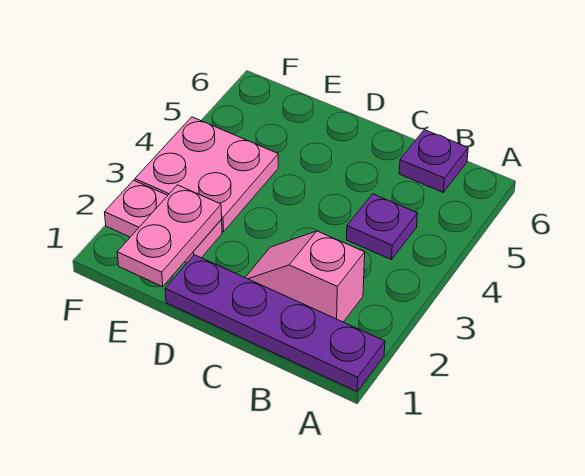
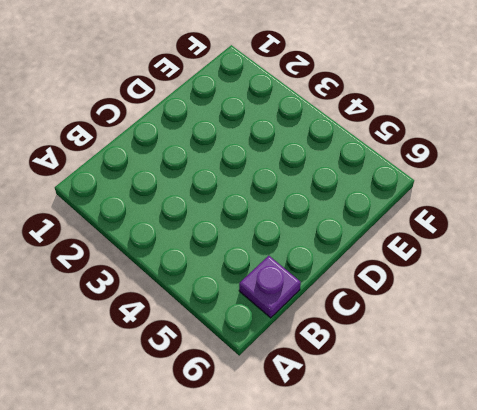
none -> purple 1x4 plate [165,255,385,391]
none -> pink 1x2 slope [245,231,365,322]

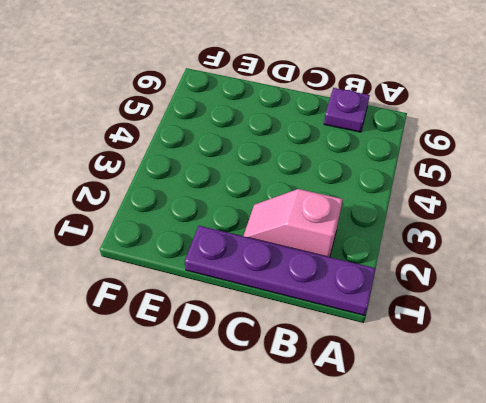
none -> purple 1x1 plate [346,194,418,260]
none -> pink 1x2 plate [105,180,222,263]

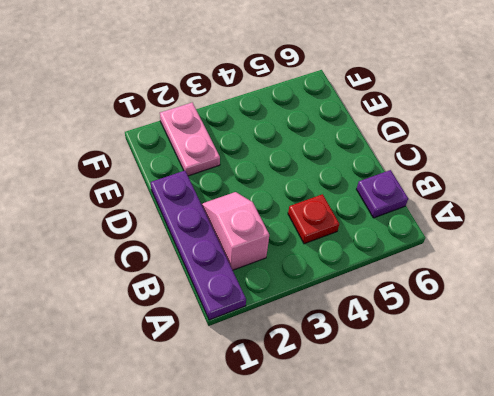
red 1x1 plate [288,194,339,244] -> purple 1x1 plate [346,194,418,260]
none -> pink 2x2 plate [135,117,278,232]
none -> pink 1x2 plate [117,185,222,287]

